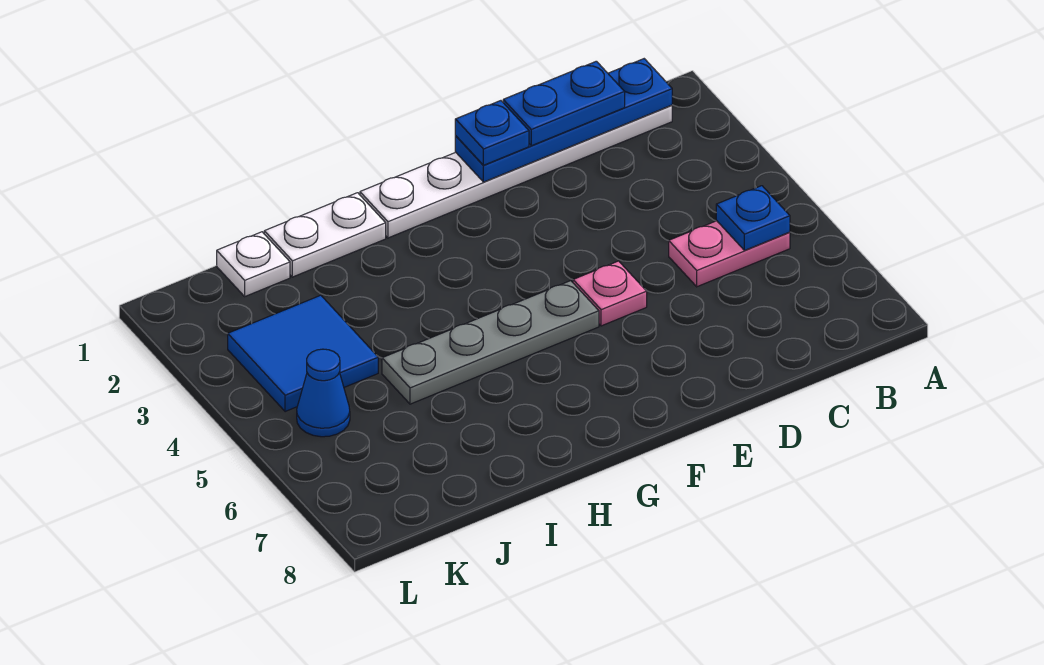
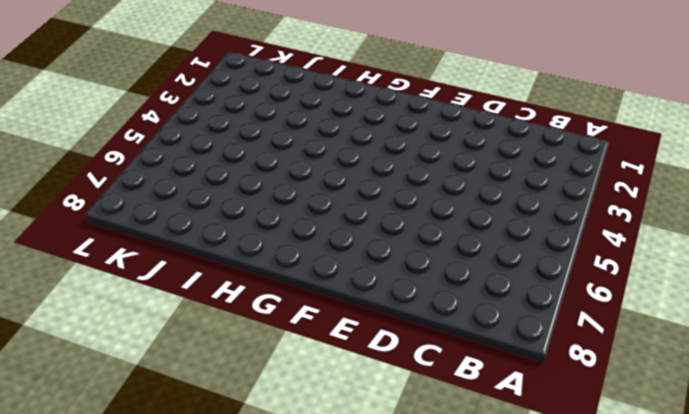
none -> white 1x6 plate [360,105,672,238]
none -> pink 1x2 plate [669,221,790,287]
none -> pink 1x1 plate [573,261,647,326]

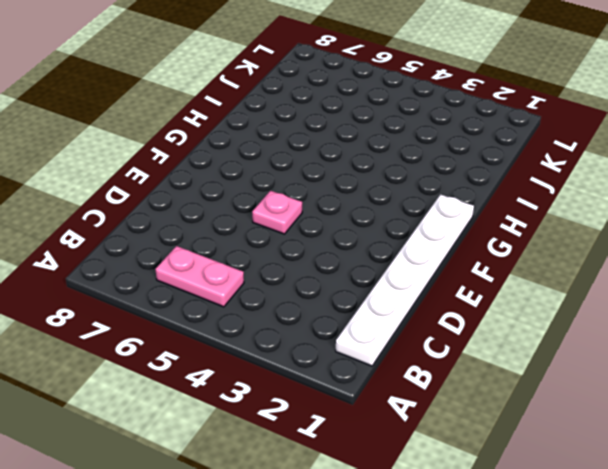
pink 1x2 plate [155,246,244,307] -> pink 1x2 plate turned to [669,221,790,287]
none -> grey 1x4 plate [382,281,599,404]
none -> white 1x2 plate [264,193,386,277]
none -> white 1x1 plate [217,232,290,296]

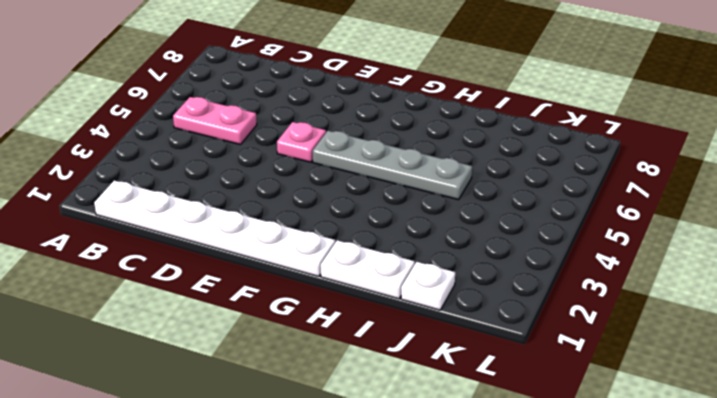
none -> blue 2x2 tile [228,295,378,412]
none -> blue 1x1 cone [297,349,350,437]
none -> blue 1x4 plate [455,59,672,182]

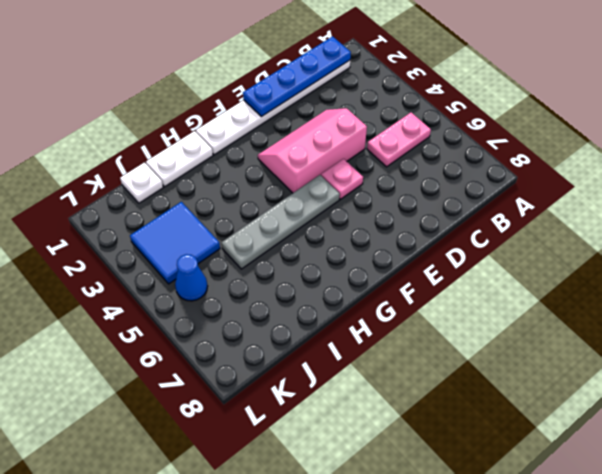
pink 2x3 slope [258,108,367,193] -> none
none -> blue 1x1 plate [716,186,790,250]
none -> blue 1x2 plate [503,61,625,146]
none -> blue 1x1 plate [455,101,529,165]

